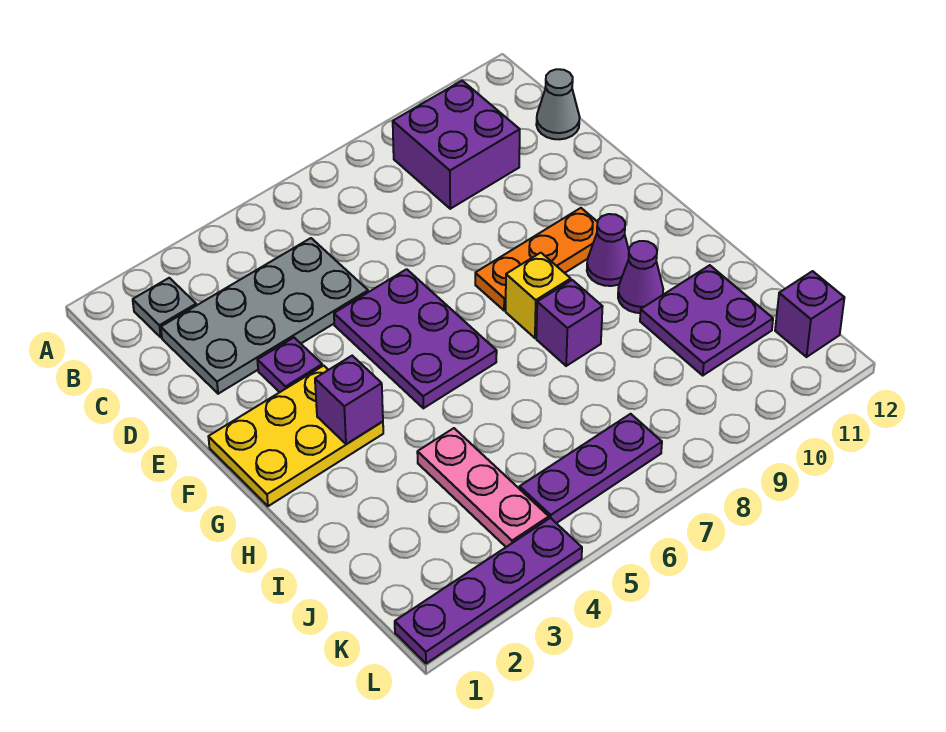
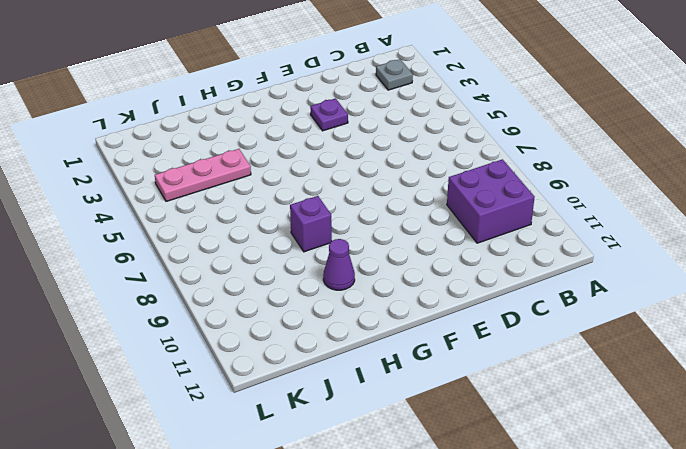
none -> grey 2x4 plate [161,238,368,394]
none -> grey 1x1 cone [536,69,580,139]
none -> purple 2x3 plate [334,269,497,408]

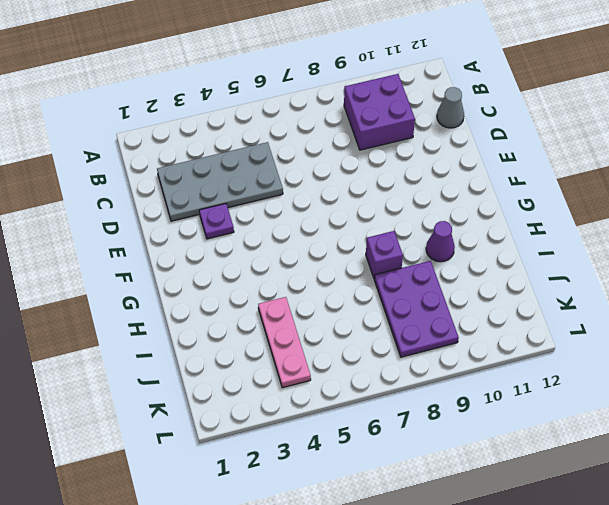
purple 2x3 plate [374,261,459,357] -> purple 2x3 plate moved to [334,269,497,408]
none -> grey 1x1 plate [133,278,196,337]
none -> yellow 2x3 plate [208,366,383,506]
none -> orange 1x3 plate [475,208,598,311]

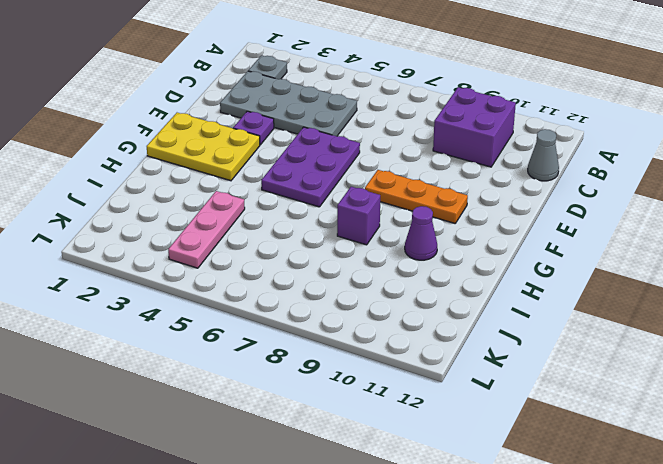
none -> yellow 1x1 brick [506,253,571,338]
none -> purple 1x1 cone [587,214,629,286]
none -> purple 2x2 plate [640,265,773,375]

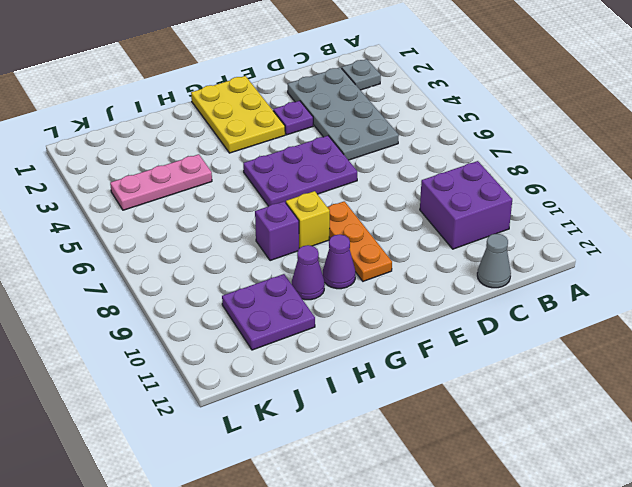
none -> purple 1x3 plate [520,414,662,523]
none -> purple 1x1 brick [775,271,844,357]
none -> purple 1x4 plate [395,518,582,664]

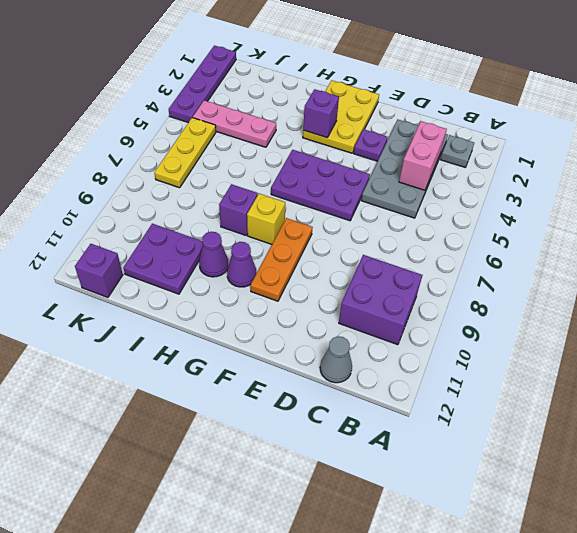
pink 1x2 brick [399,121,447,190] -> none
yellow 1x3 plate [154,118,216,188] -> purple 1x3 plate [520,414,662,523]

